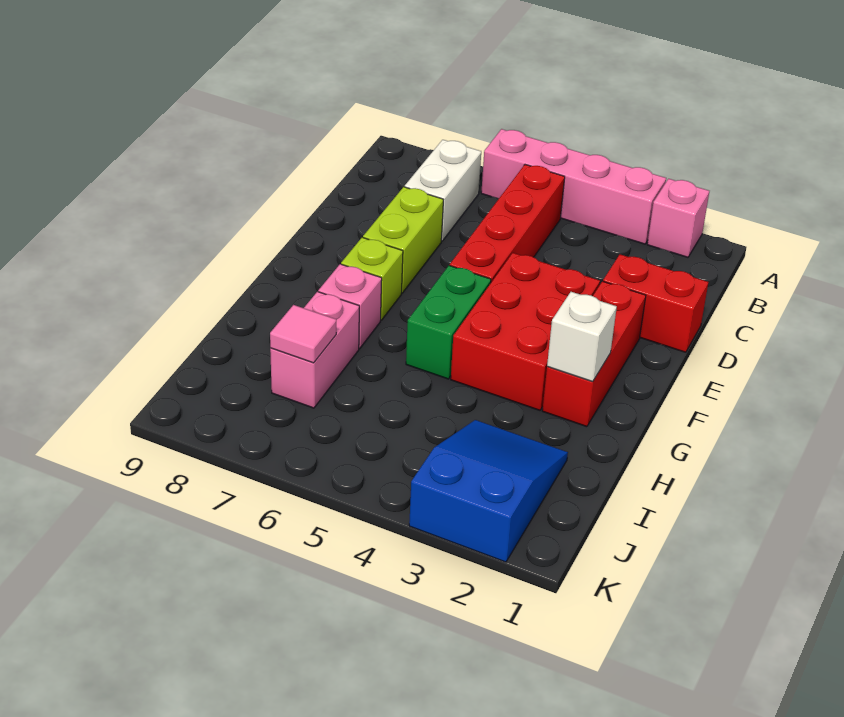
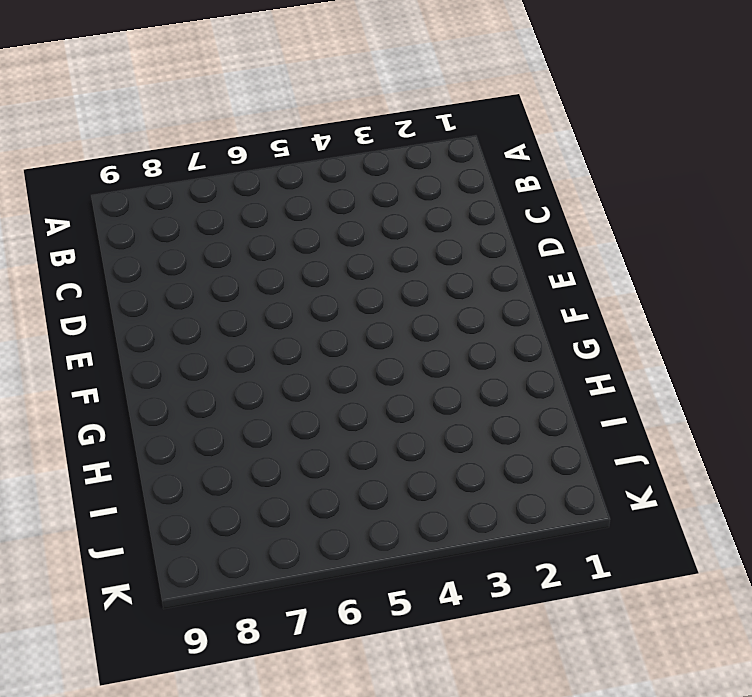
none -> pink 1x1 brick [647,179,709,257]
none -> pink 1x4 brick [481,129,666,244]
none -> red 1x4 brick [450,165,565,282]

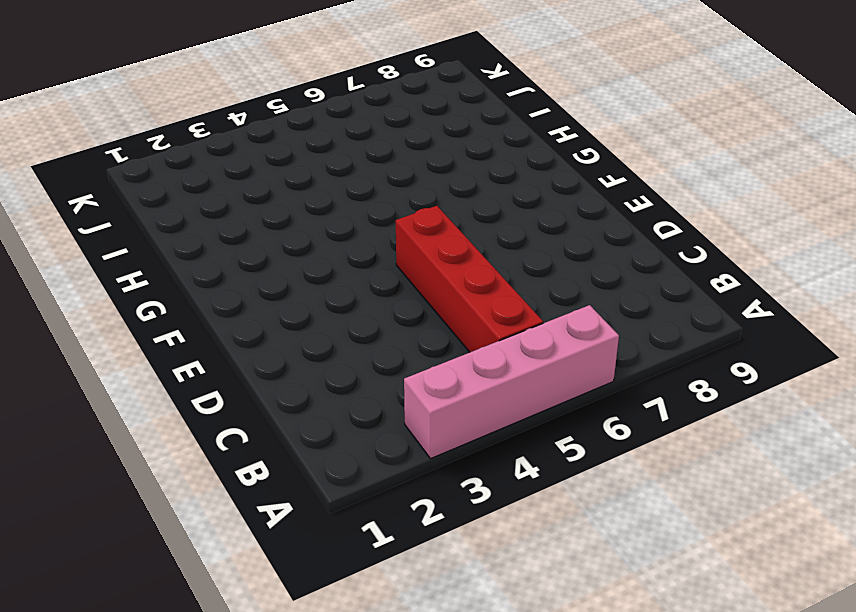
none -> pink 1x1 brick [647,179,709,257]
none -> white 1x2 brick [405,140,481,241]
none -> red 1x2 brick [603,254,708,352]

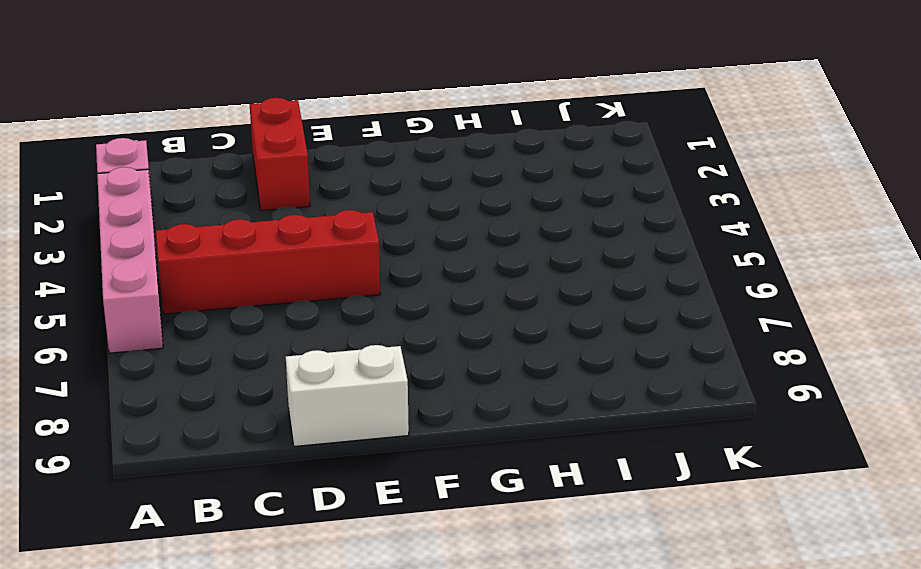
white 1x2 brick [286,345,409,446] -> white 1x2 brick moved to [405,140,481,241]
none -> lime 1x2 brick [363,187,443,293]
none -> red 1x3 brick [542,281,646,427]
none -> red 2x3 brick [451,253,600,410]

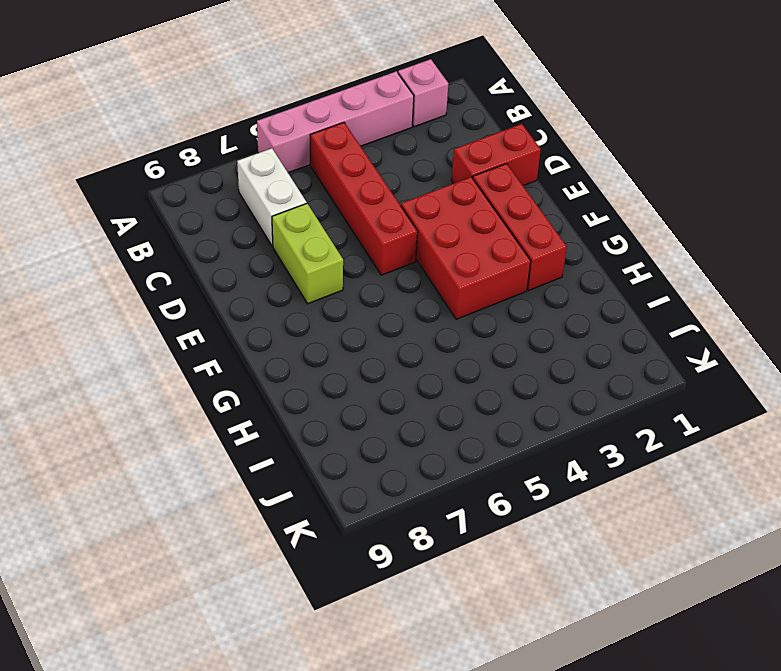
none -> green 1x2 brick [406,266,491,379]
none -> lime 1x1 brick [341,237,403,320]
none -> pink 1x1 brick [318,264,382,348]

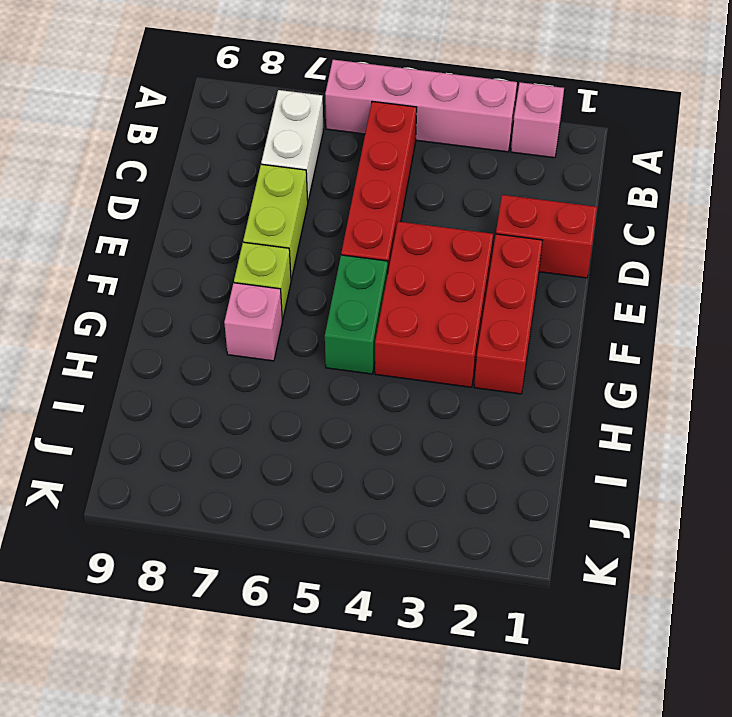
none -> pink 1x2 brick [270,292,359,408]
none -> blue 2x3 slope [409,420,568,562]
none -> white 1x1 brick [547,292,617,382]

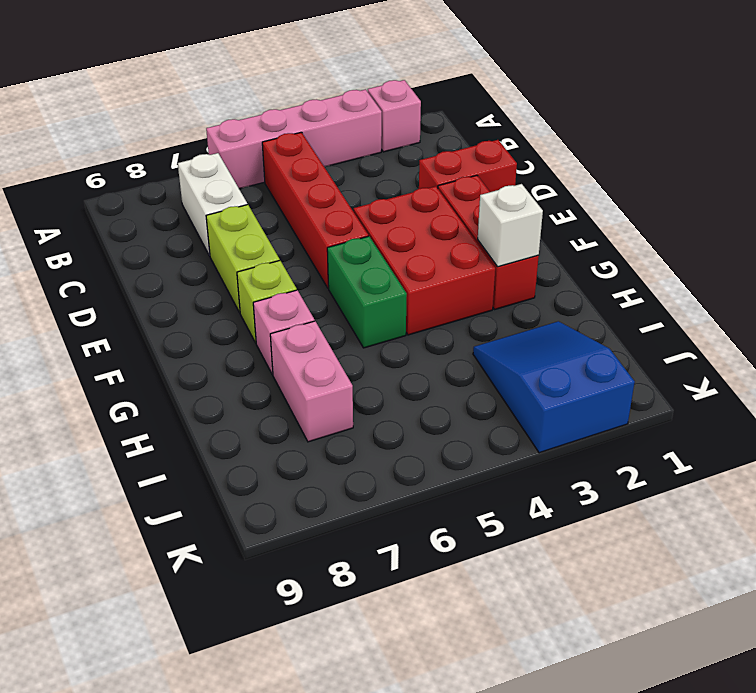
none -> pink 1x1 tile [270,305,336,363]

